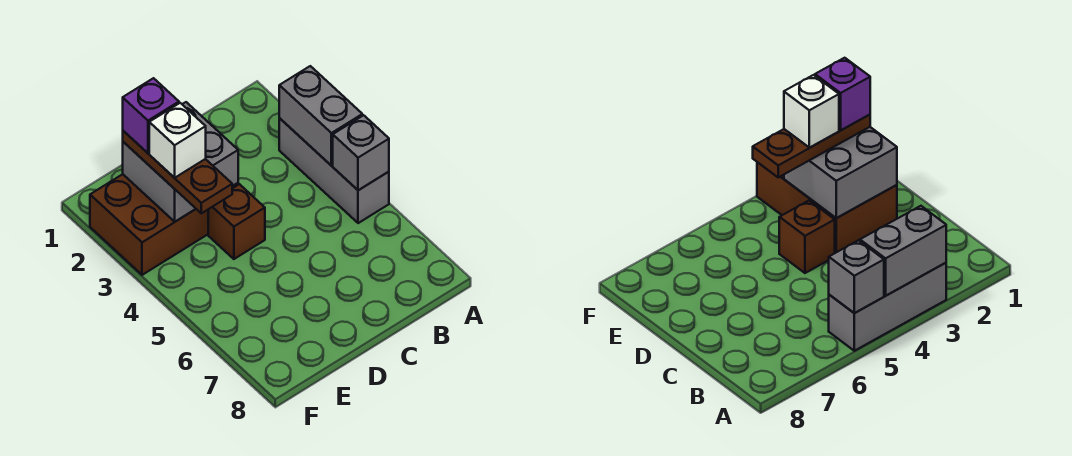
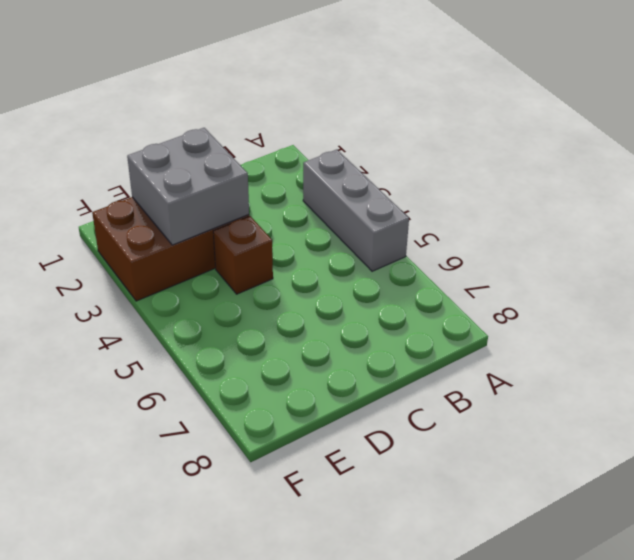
none -> grey 1x2 brick [279,66,362,166]
none -> grey 1x1 brick [333,115,389,190]

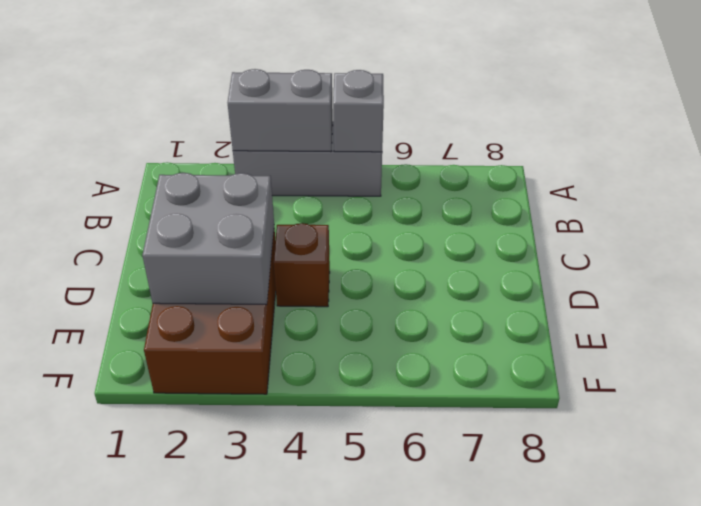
none -> brown 1x3 plate [123,131,232,213]
none -> purple 1x1 brick [123,78,179,153]

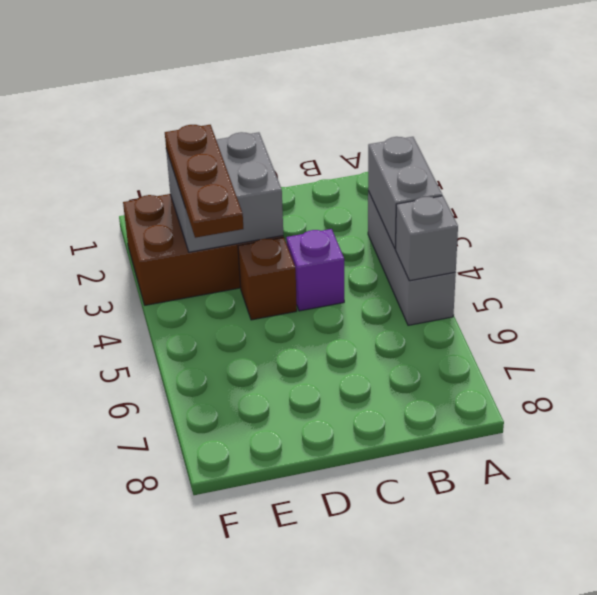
purple 1x1 brick [286,229,344,311] -> purple 1x1 brick moved to [123,78,179,153]
none -> white 1x1 brick [149,103,206,178]

